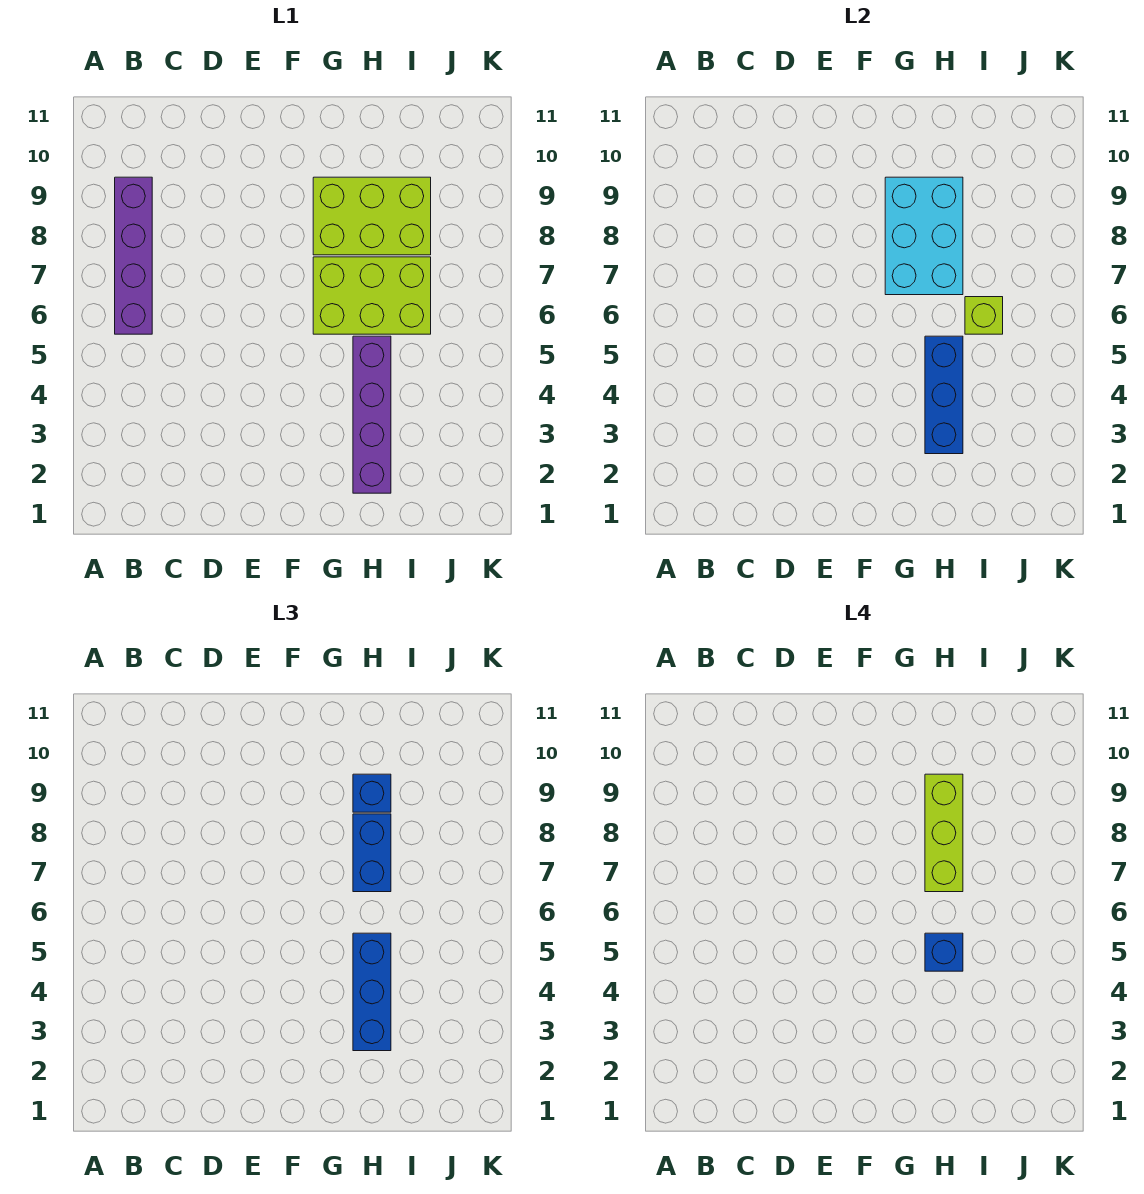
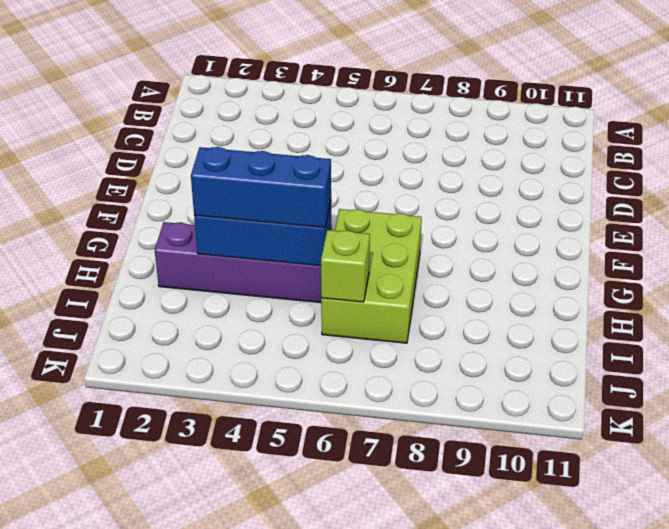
none -> purple 1x4 brick [115,177,152,334]
none -> lime 2x3 brick [313,177,431,255]
none -> cyan 2x3 brick [885,177,963,295]

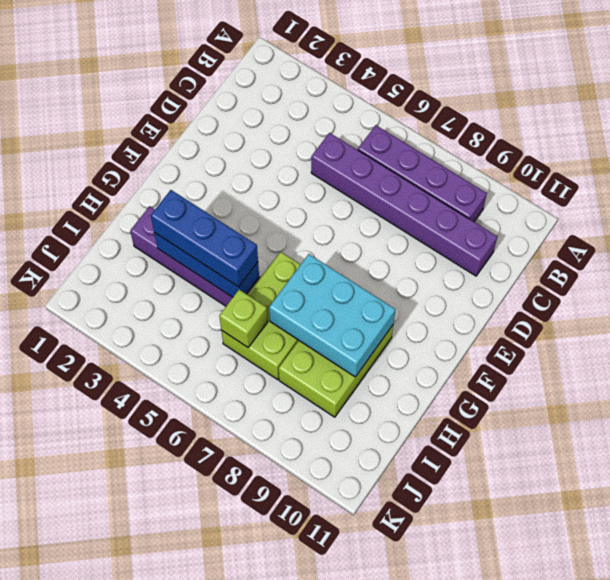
purple 1x6 brick [311,133,497,276] -> none
none -> blue 1x2 brick [353,814,391,892]
none -> blue 1x1 brick [353,774,391,812]
none -> blue 1x1 brick [925,933,963,971]

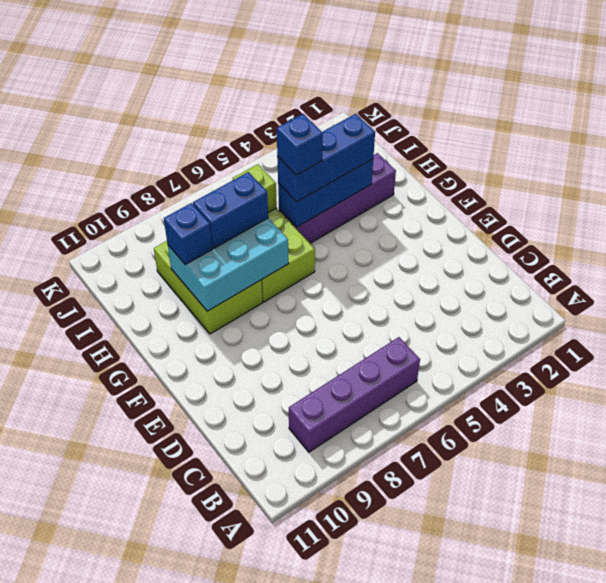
none -> lime 1x3 brick [925,774,963,892]

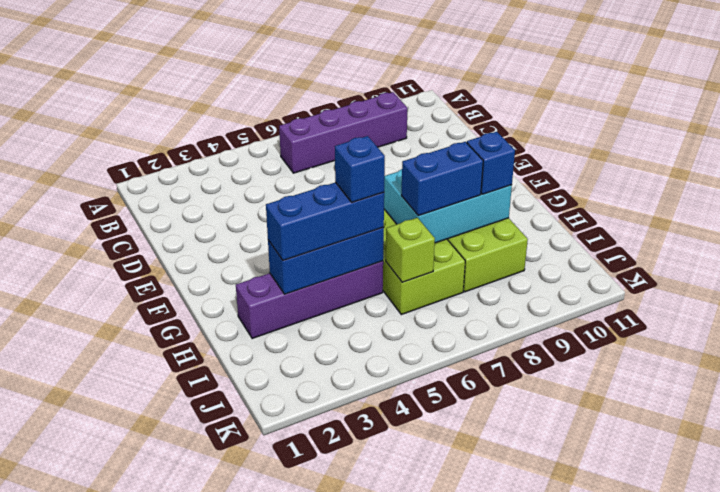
none -> lime 1x3 brick [925,774,963,892]

